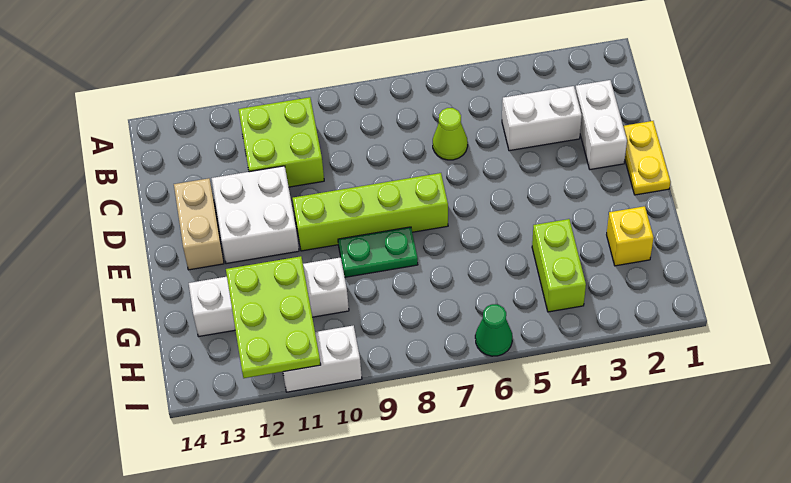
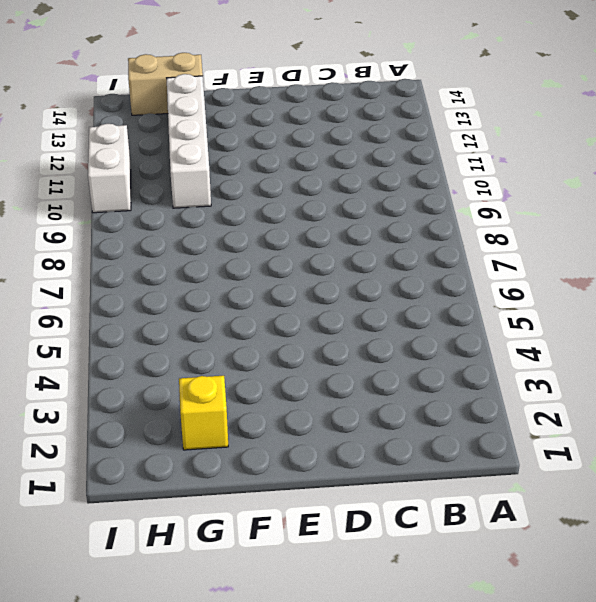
tan 1x2 brick [128,53,203,115] -> tan 1x2 brick moved to [174,178,224,270]
none -> lime 2x2 brick [238,97,324,187]
none -> white 1x2 brick [575,80,627,170]
none -> white 1x2 brick [502,86,582,151]

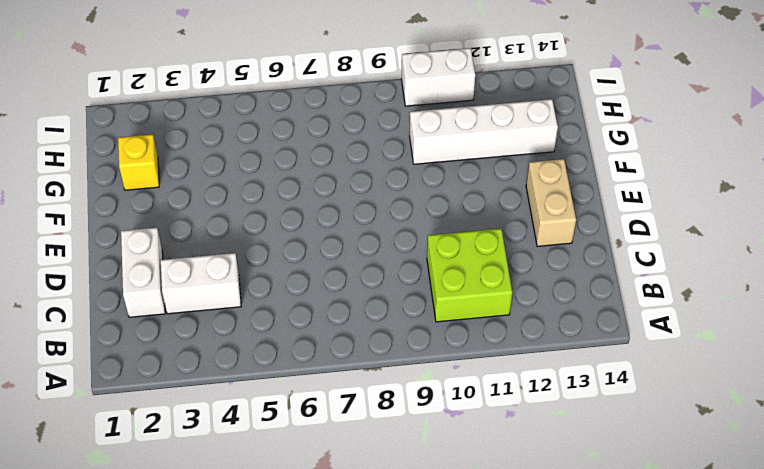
none -> lime 1x1 cone [433,108,468,160]
none -> yellow 1x2 plate [623,121,670,195]
none -> white 2x2 brick [212,166,299,264]

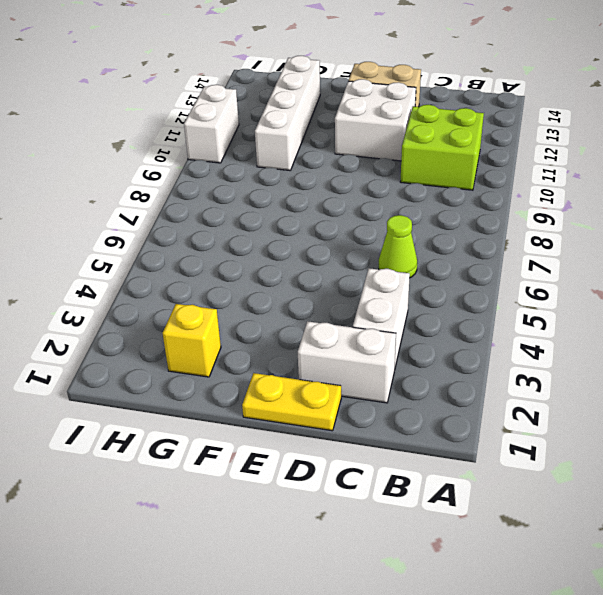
none -> lime 1x4 brick [292,173,448,251]
none -> green 1x2 plate [338,227,418,277]
none -> lime 1x2 brick [532,219,586,312]

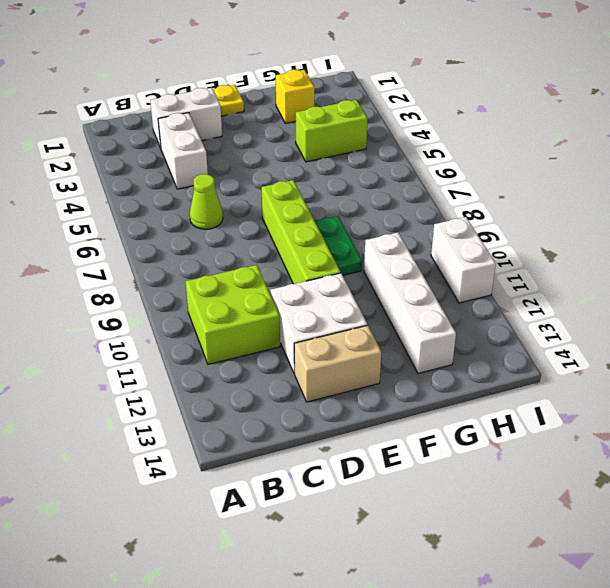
none -> green 1x1 cone [475,304,512,356]
none -> lime 2x3 plate [226,256,321,378]

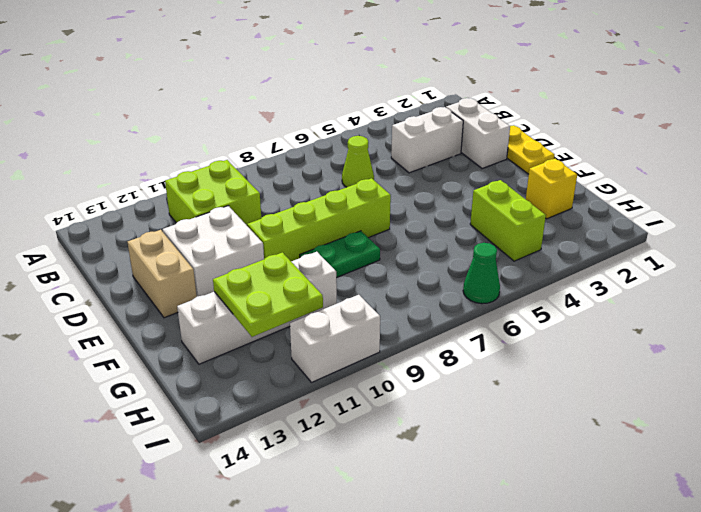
lime 2x2 plate [213,252,323,337] -> lime 2x3 plate [226,256,321,378]

